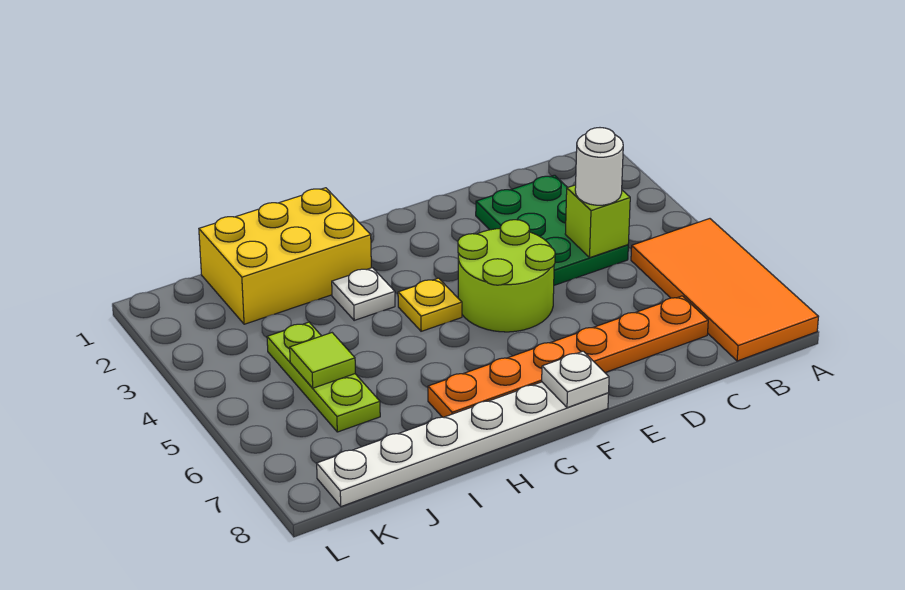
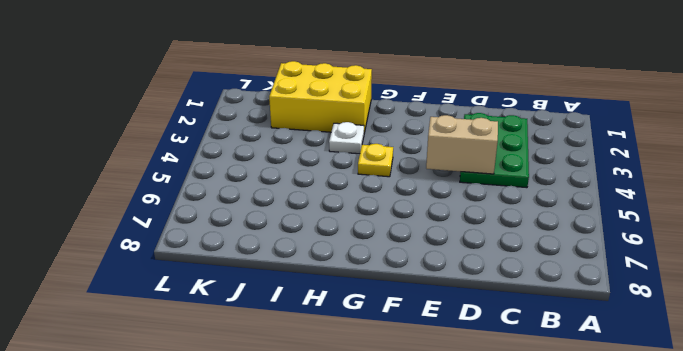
tan 1x2 brick [426,115,498,174] -> none
none -> orange 2x4 tile [631,219,818,361]
none -> orange 1x6 plate [428,296,708,417]
none -> lime 2x2 round brick [458,220,555,332]

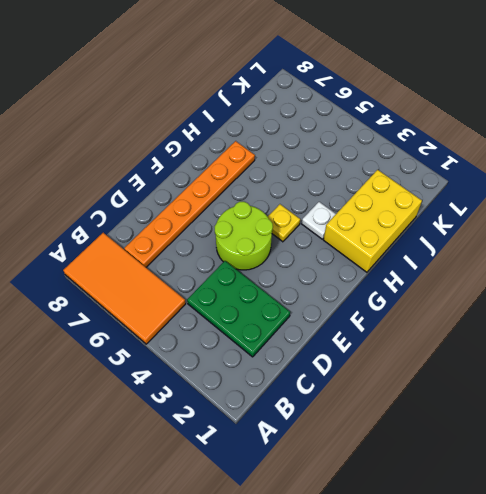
none -> white 1x6 plate [317,382,609,507]
none -> lime 1x3 plate [267,322,380,432]
none -> lime 1x1 brick [565,185,630,257]

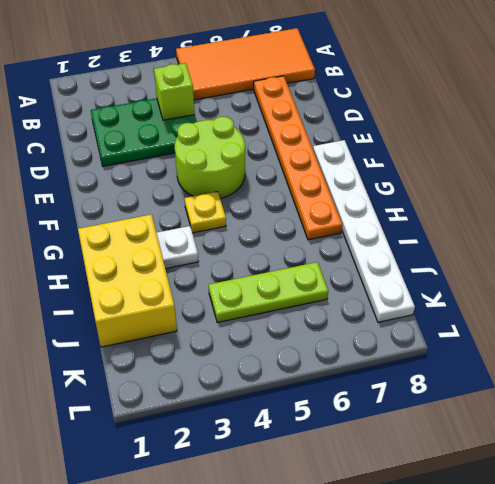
none -> white 1x1 plate [542,351,609,408]
none -> lime 1x1 tile [290,333,355,388]
none -> white 1x1 round brick [575,128,623,205]

